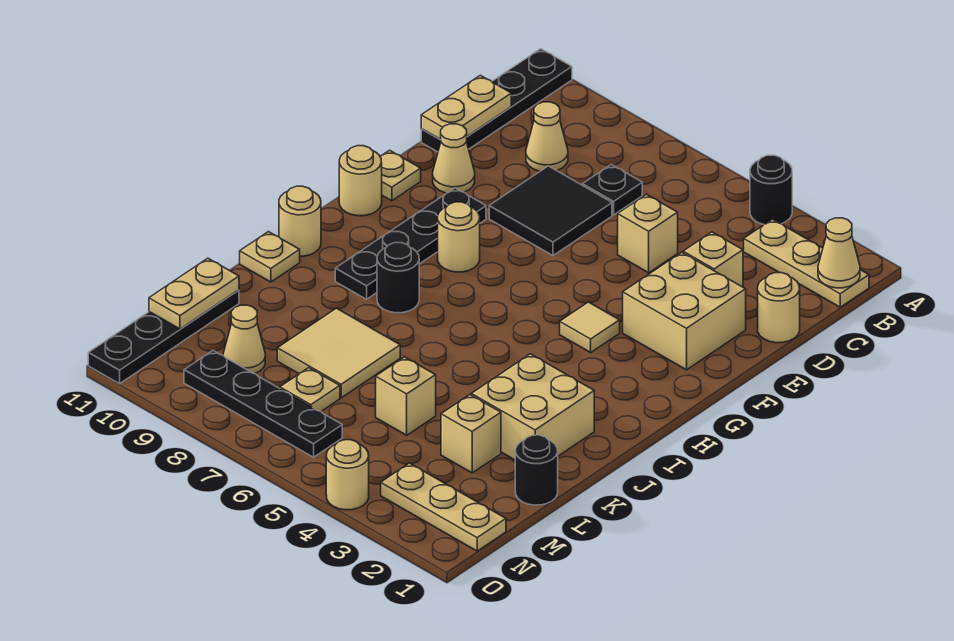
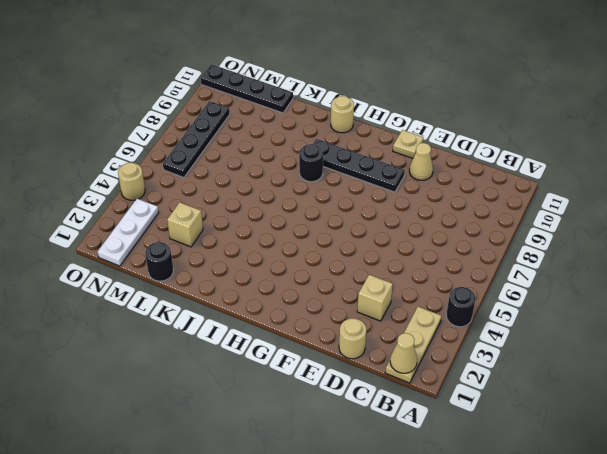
white 1x3 plate [98,199,159,266] -> tan 1x3 plate [381,463,506,551]
none -> black 1x4 plate [421,49,572,152]
none -> black 1x1 plate [582,165,642,215]
none -> tan 1x1 cone [526,102,568,171]
none -> tan 1x1 brick [618,194,678,273]

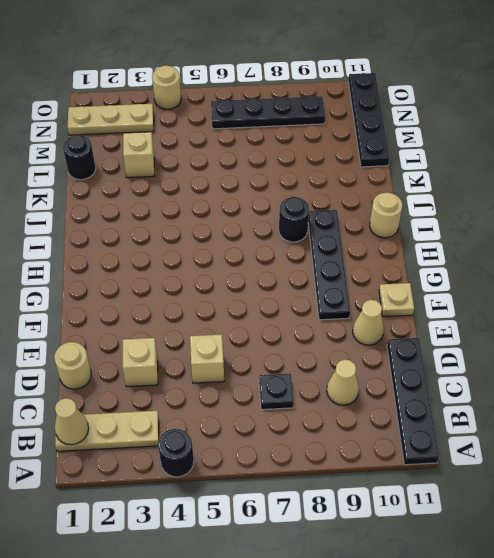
none -> black 2x2 tile [489,166,612,256]
none -> tan 2x2 brick [623,252,746,370]
none -> tan 1x1 tile [560,302,620,352]
none -> tan 1x1 round brick [438,202,480,272]

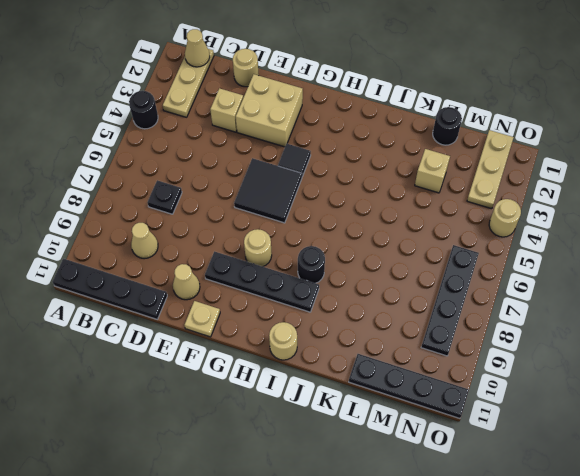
black 2x2 tile [234,158,302,223] -> black 2x2 tile moved to [489,166,612,256]
black 1x1 tile [278,144,311,176] -> tan 1x1 tile [560,302,620,352]
none -> tan 1x1 brick [618,194,678,273]
none -> tan 1x1 round brick [339,146,382,216]
none -> tan 2x2 brick [471,354,594,460]
none -> tan 1x1 plate [240,232,300,282]

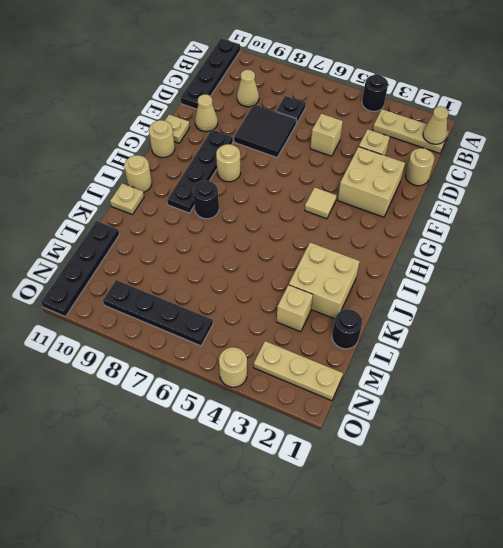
none -> tan 2x2 tile [277,308,400,398]
none -> tan 1x1 brick [376,357,436,435]
none -> tan 1x1 plate [280,368,340,411]
none -> tan 1x1 cone [223,305,265,374]

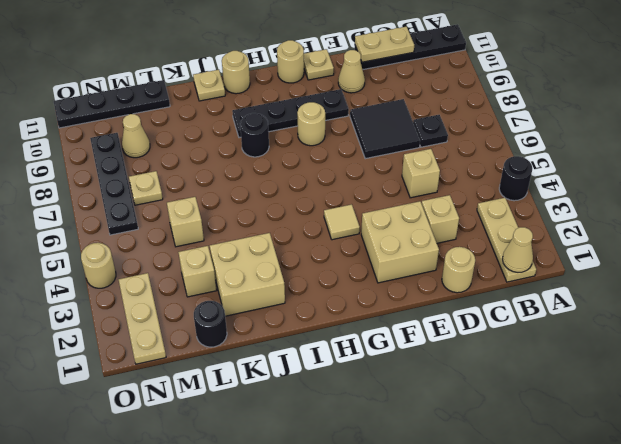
none -> tan 1x1 cone [526,102,568,171]
none -> tan 2x2 tile [277,308,400,398]
none -> tan 1x2 plate [149,258,239,329]

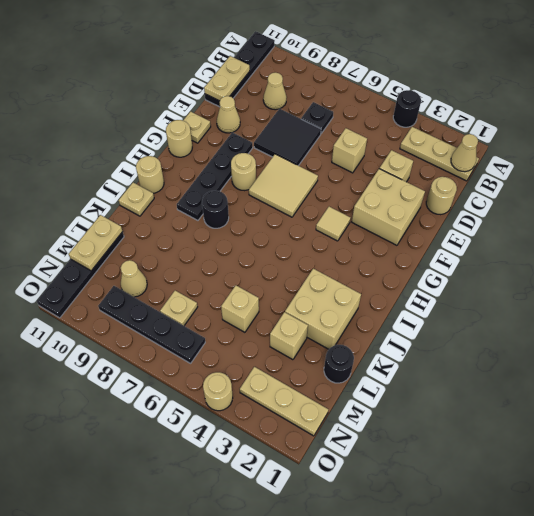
tan 2x2 tile [249,154,318,217] -> tan 2x2 tile moved to [277,308,400,398]

